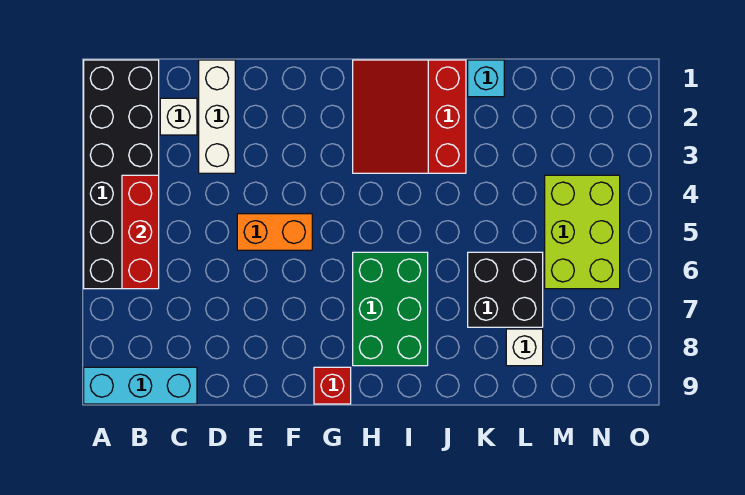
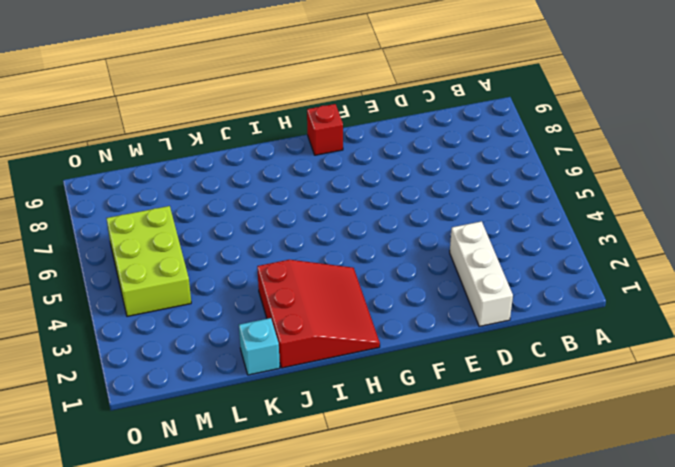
none -> black 2x6 brick [84,60,159,289]
none -> cyan 1x3 brick [84,367,197,404]
none -> white 1x1 brick [160,98,197,135]

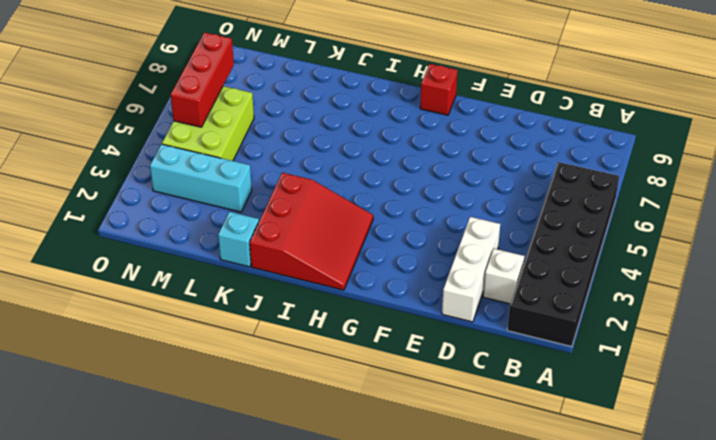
cyan 1x3 brick [150,144,252,212] -> cyan 1x3 brick moved to [84,367,197,404]
red 1x3 brick [171,32,234,127] -> red 1x3 brick moved to [122,175,159,289]
none -> orange 1x2 brick [237,214,312,250]
none -> green 2x3 brick [353,252,428,366]
none -> black 2x2 brick [468,252,543,327]

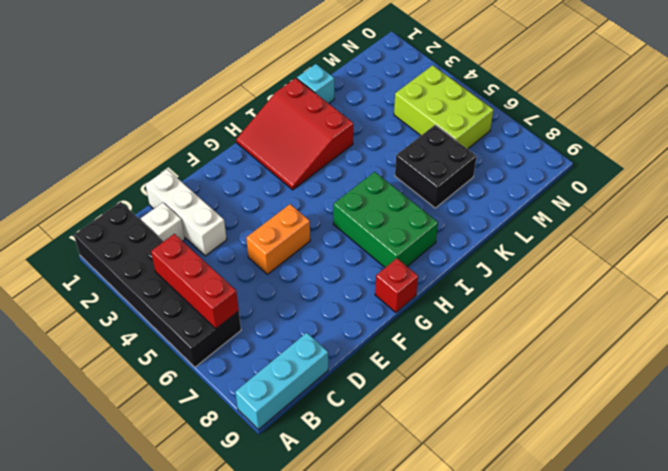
none -> white 1x1 brick [506,329,543,366]

